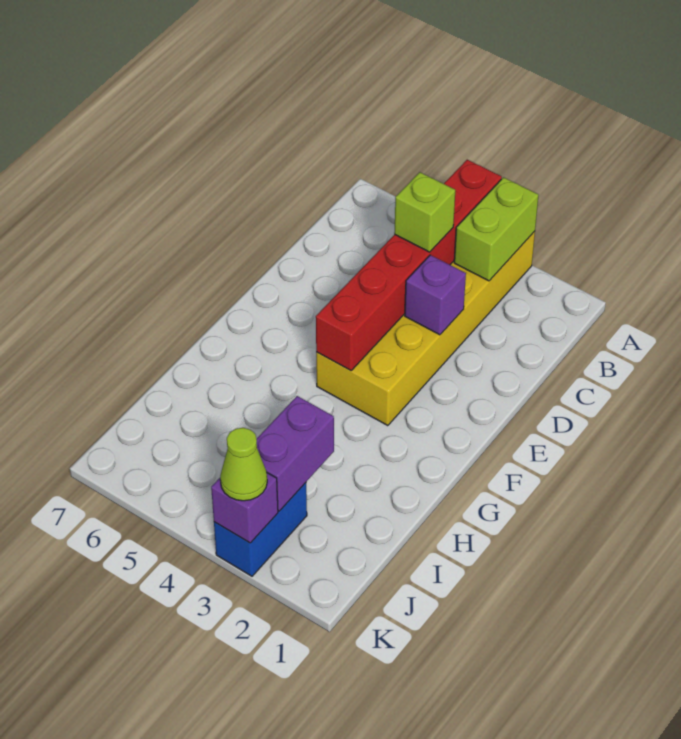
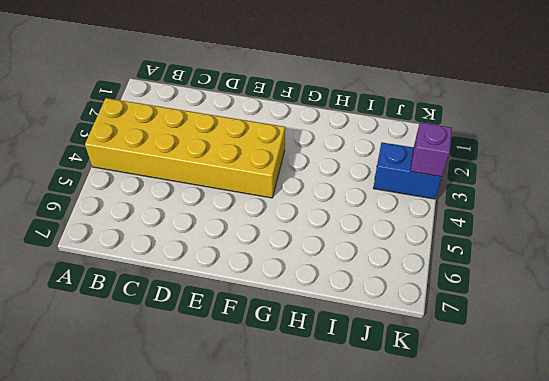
none -> lime 1x2 brick [454,177,538,281]
none -> red 1x6 brick [316,160,502,371]

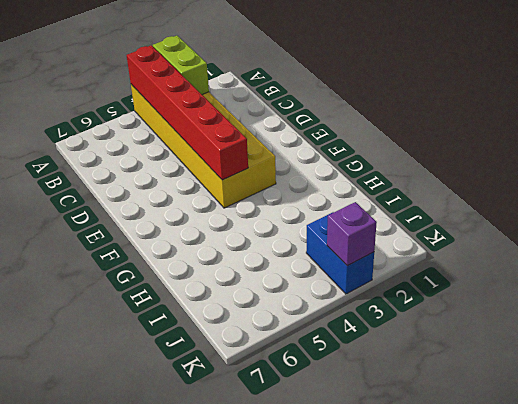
none -> purple 1x1 brick [405,255,466,335]
none -> purple 1x2 brick [256,396,334,511]

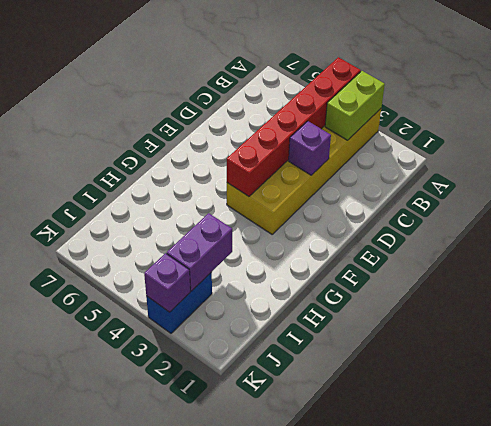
none -> lime 1x1 brick [394,172,455,252]
none -> lime 1x1 cone [220,428,267,501]

